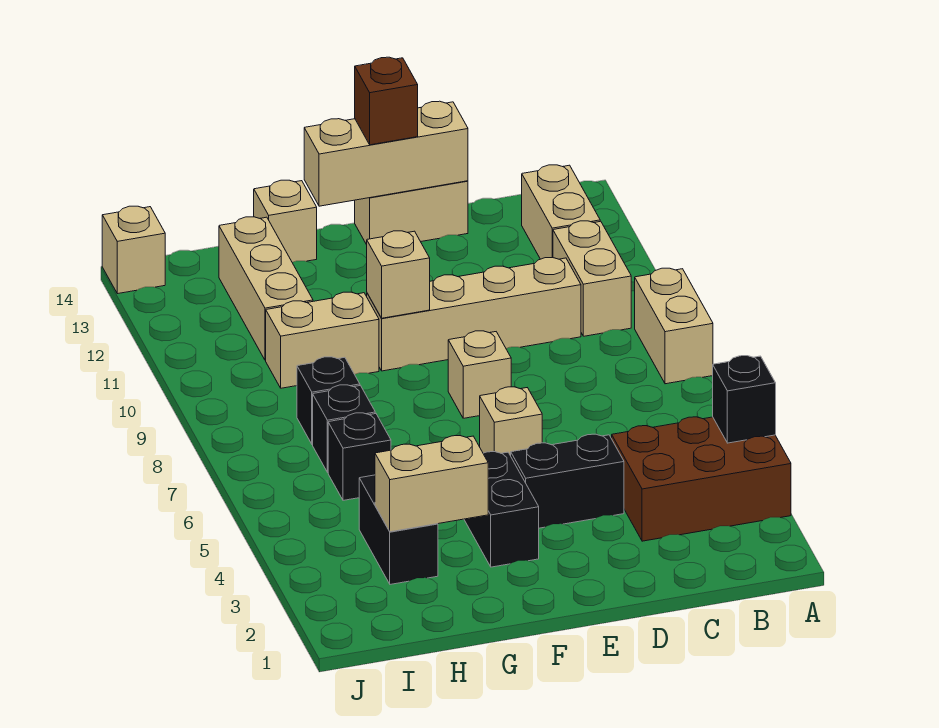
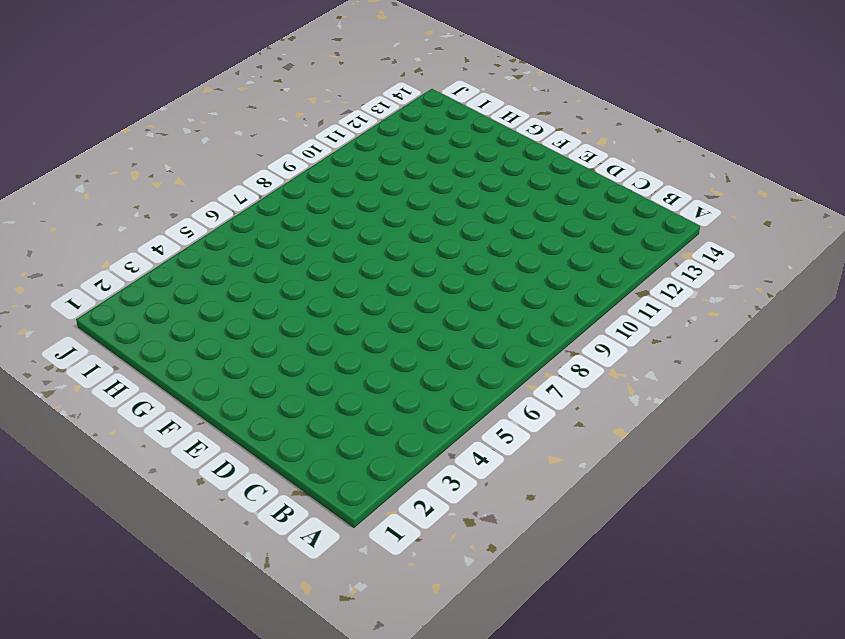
none -> brown 2x3 brick [612,417,791,541]
none -> tan 1x2 brick [635,268,713,384]
none -> tan 1x2 brick [553,221,631,336]

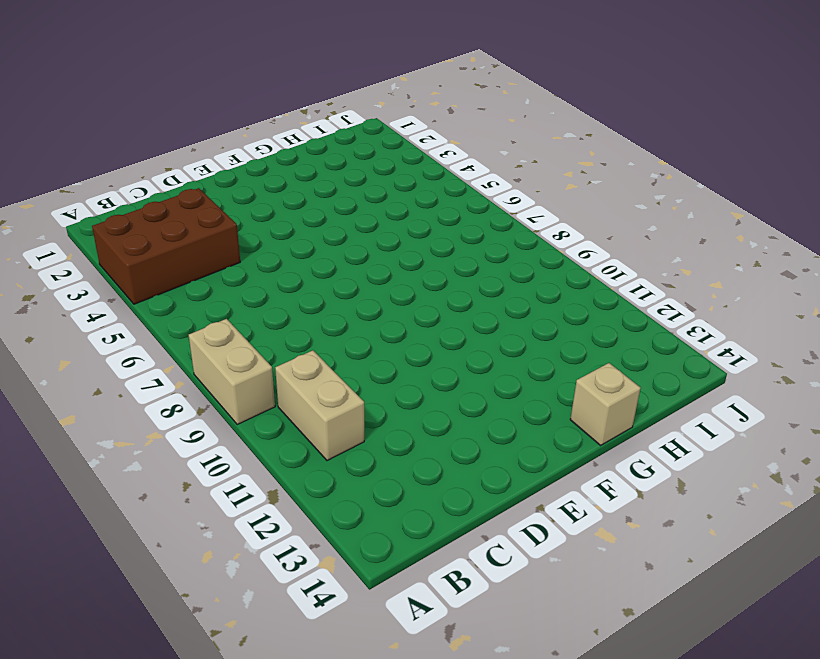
none -> tan 1x2 brick [522,165,600,259]
none -> tan 1x4 brick [367,258,581,371]
none -> black 1x2 brick [511,434,624,528]

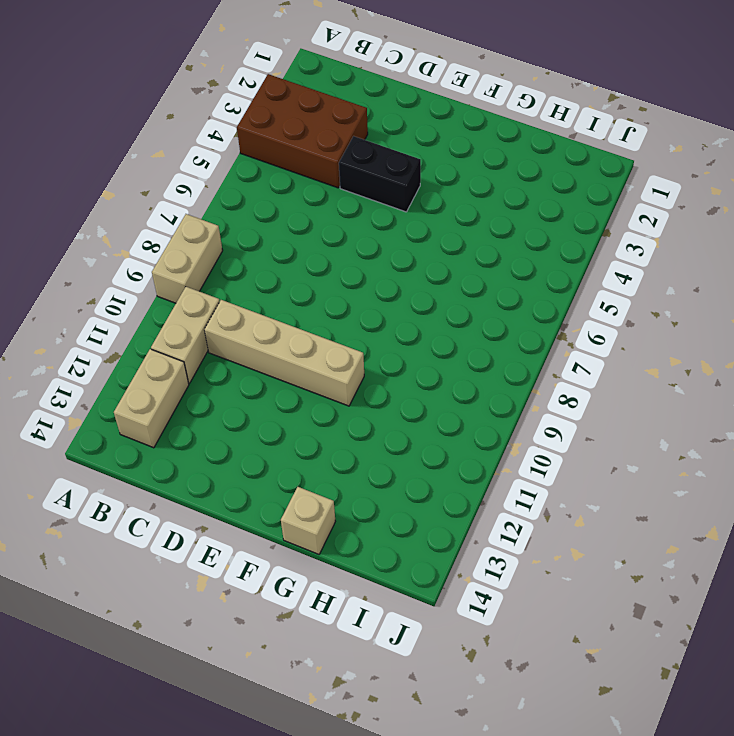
none -> tan 1x2 brick [355,181,468,245]
none -> tan 1x1 brick [480,387,542,456]
none -> tan 1x1 brick [448,331,511,418]

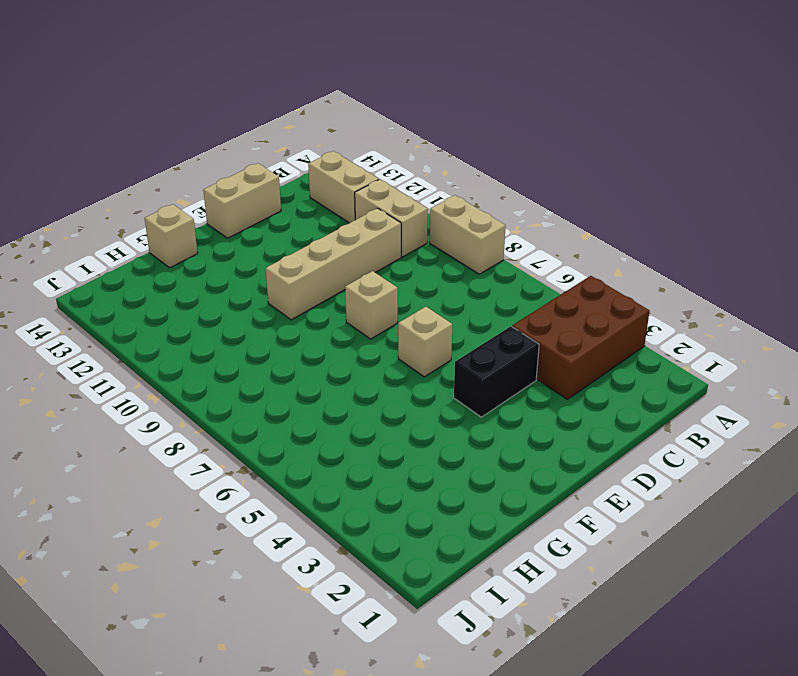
none -> black 1x2 brick [464,452,539,567]
none -> tan 1x2 brick [266,292,379,388]
none -> black 1x2 brick [359,475,438,584]

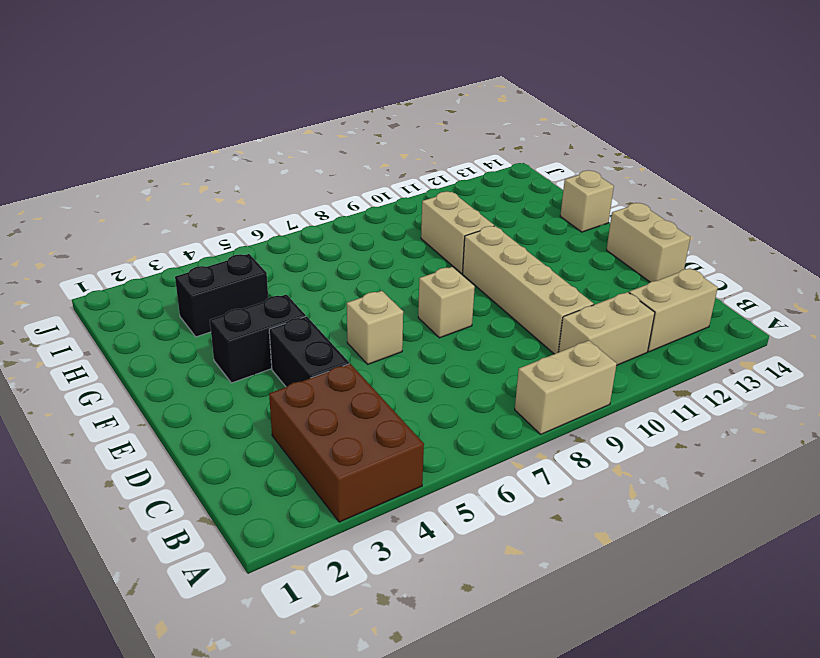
none -> black 1x1 brick [328,413,391,500]
none -> black 1x1 brick [313,385,375,472]
none -> black 1x1 brick [297,357,360,444]

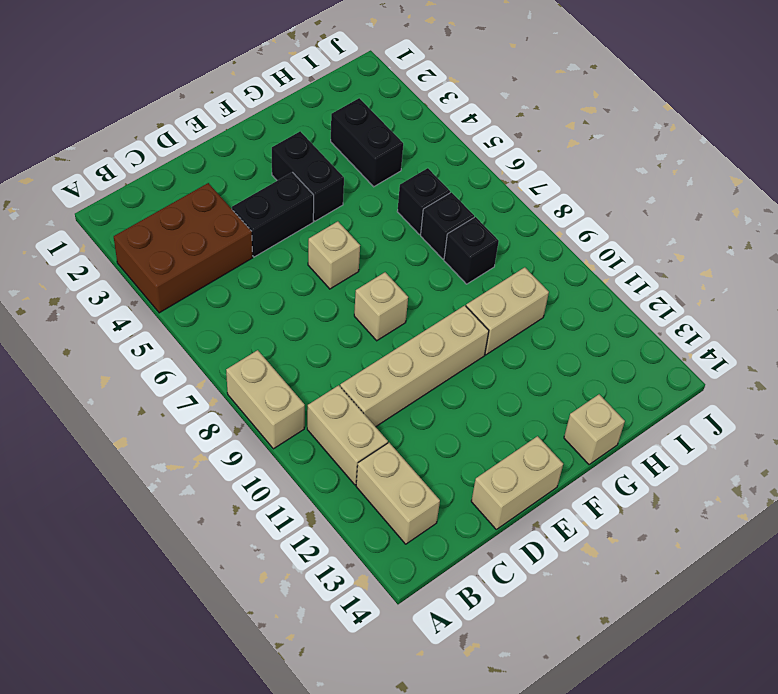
none -> tan 1x3 brick [219,217,313,360]
none -> tan 1x1 brick [102,206,165,294]
none -> black 1x1 brick [713,356,776,443]

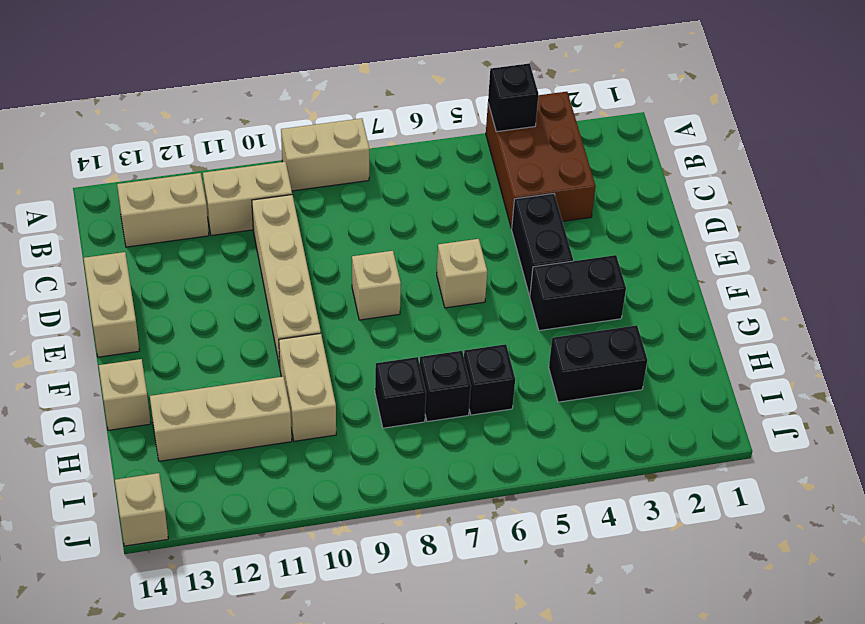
none -> tan 1x3 brick [304,101,468,206]
none -> tan 1x1 brick [367,231,430,318]
none -> tan 1x2 brick [375,436,488,532]

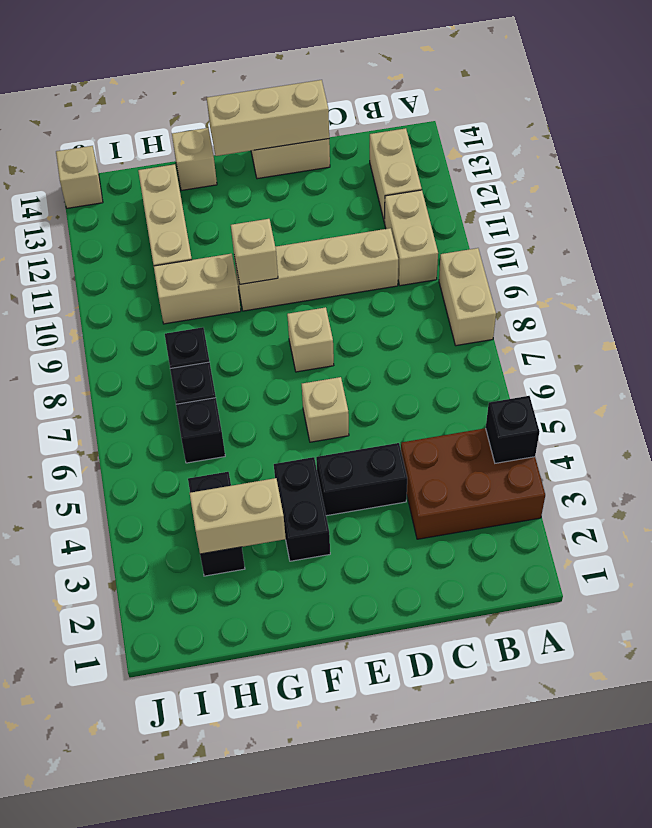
none -> brown 1x1 brick [355,57,418,145]

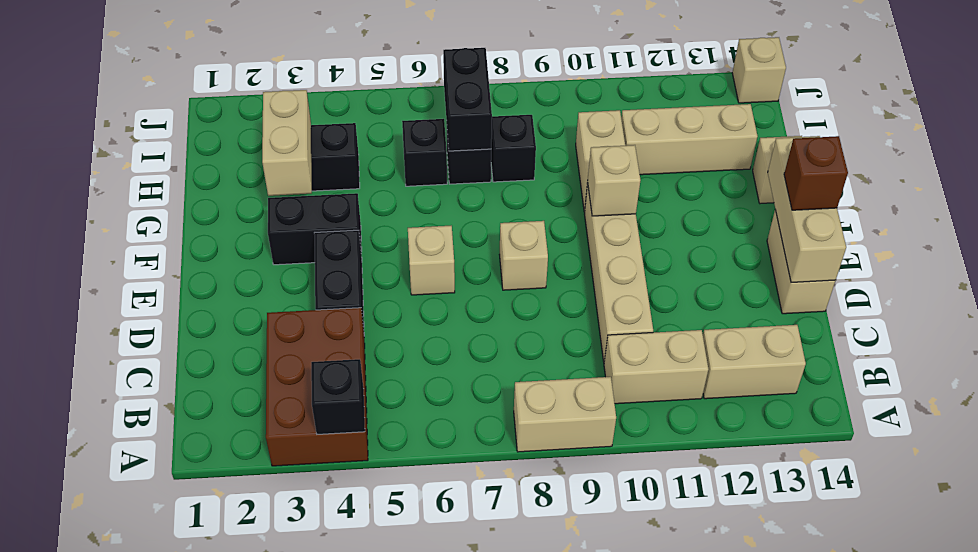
black 1x2 brick [443,48,492,151] -> none

